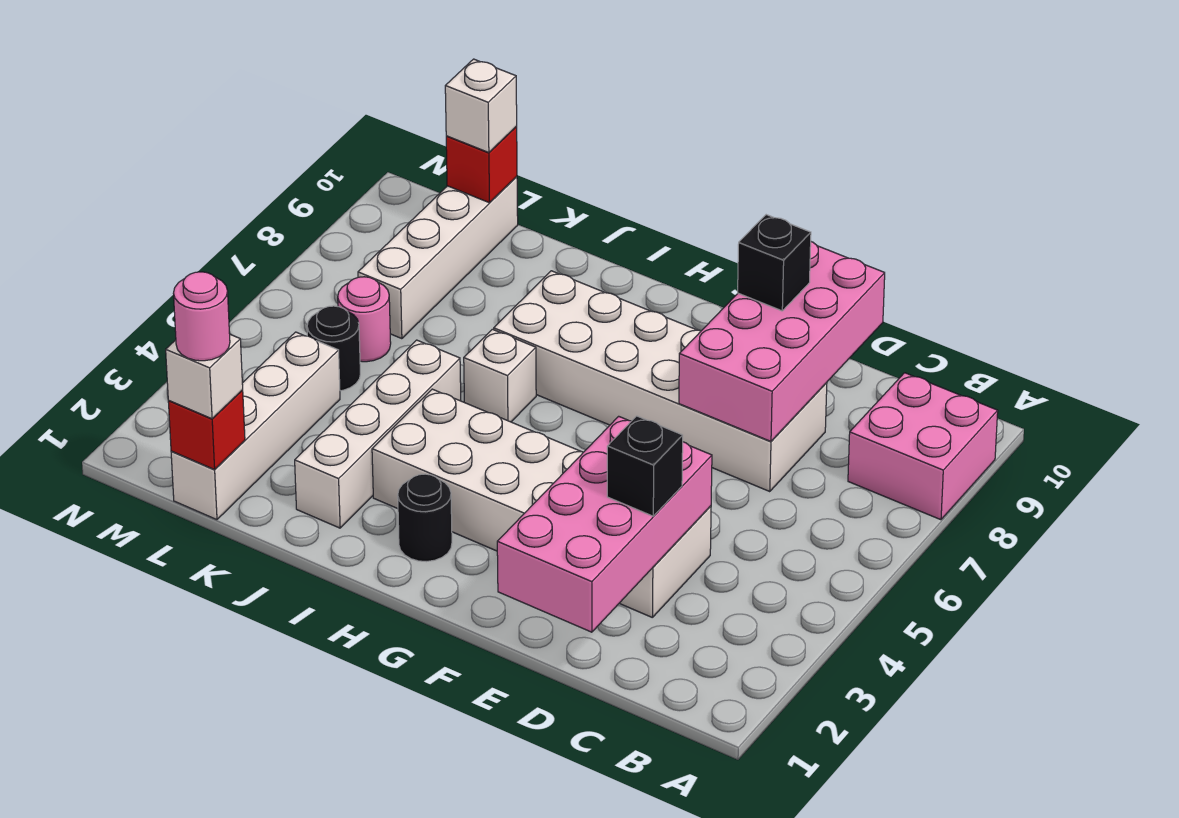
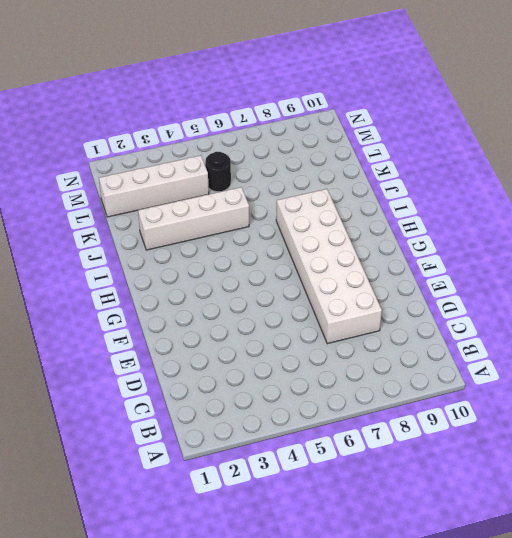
none -> pink 2x2 brick [848,373,998,520]
none -> white 2x6 brick [372,389,711,618]
none -> black 1x1 round brick [398,474,452,562]

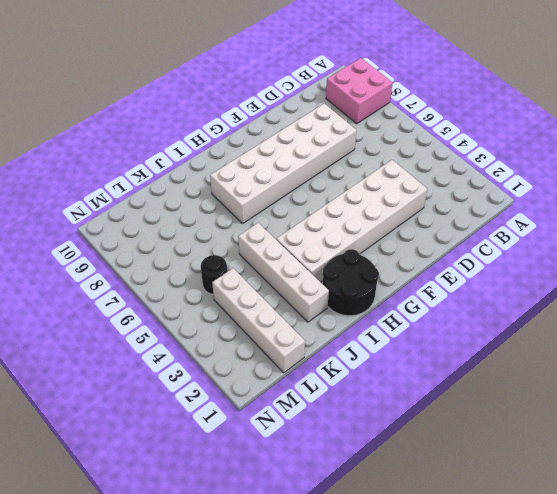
black 2x2 round brick [323,249,379,316] -> black 1x1 round brick [398,474,452,562]
none -> white 1x1 brick [464,329,536,422]
none -> pink 1x1 round brick [338,277,391,362]
none -> white 1x4 brick [358,177,518,339]

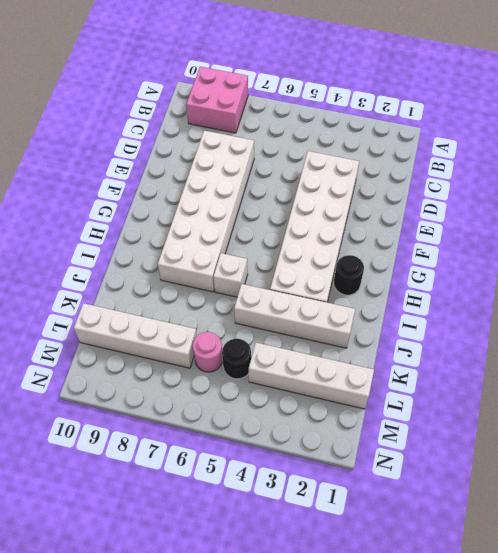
none -> pink 2x4 brick [497,416,712,632]
none -> pink 2x4 brick [679,242,885,441]
none -> red 1x1 brick [168,390,245,470]

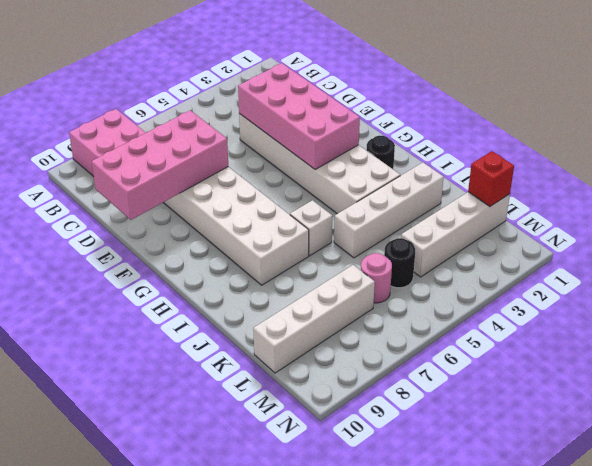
pink 2x4 brick [238,63,360,169] -> pink 2x4 brick turned to [497,416,712,632]
none -> red 1x1 brick [446,127,517,203]
none -> black 1x1 brick [607,416,683,516]
none -> black 1x1 brick [738,215,811,311]

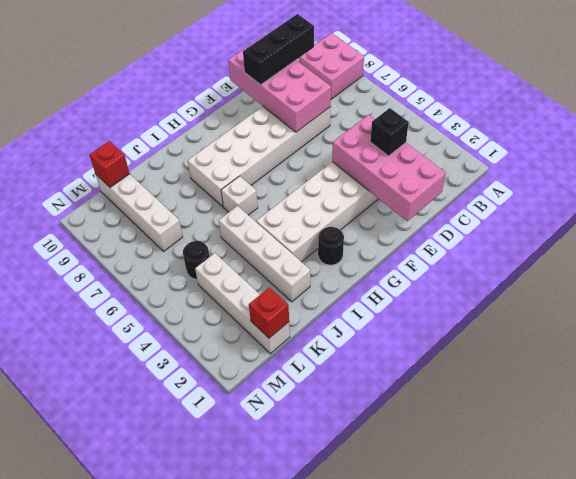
black 1x3 brick [243,14,314,85] -> black 1x1 brick [738,215,811,311]
none -> pink 1x1 round brick [338,277,391,362]
none -> white 1x1 brick [166,335,243,419]
none -> white 1x1 brick [445,59,517,153]

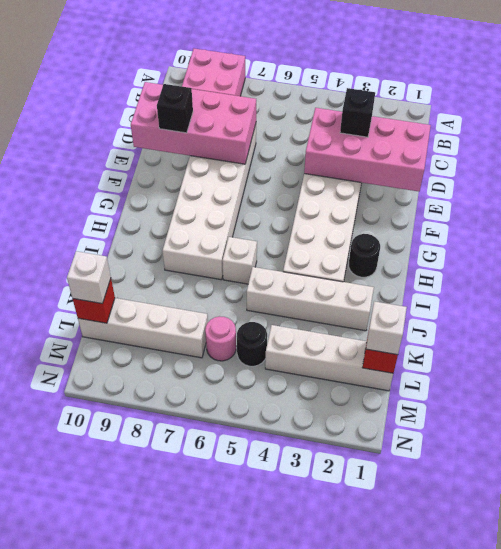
none -> pink 1x1 round brick [174,272,230,361]

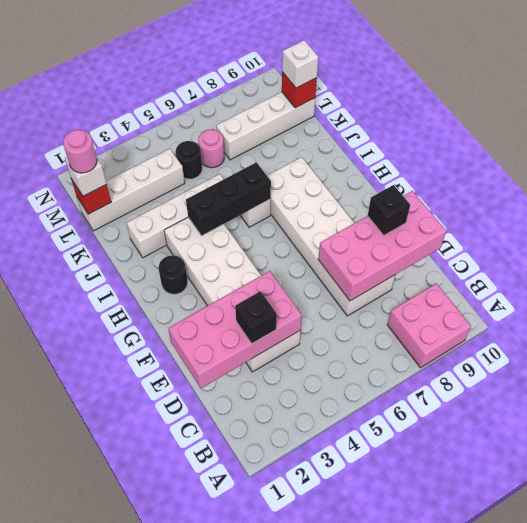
black 1x3 brick [186,162,271,236] -> none

